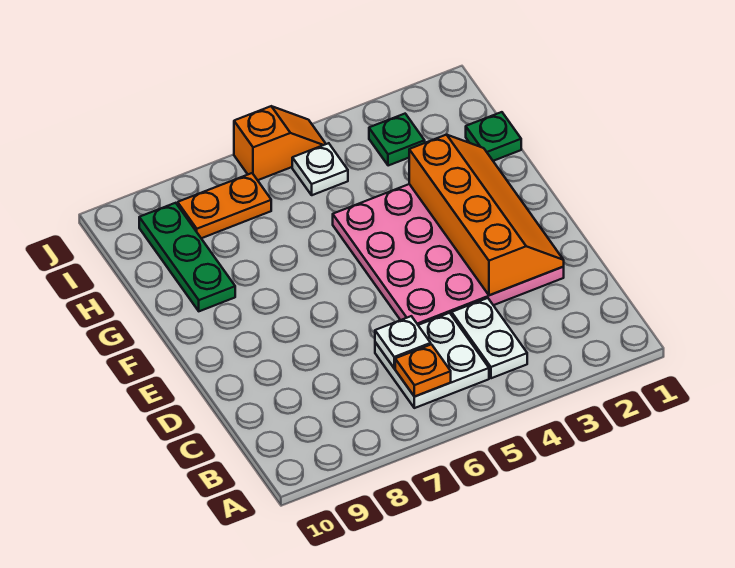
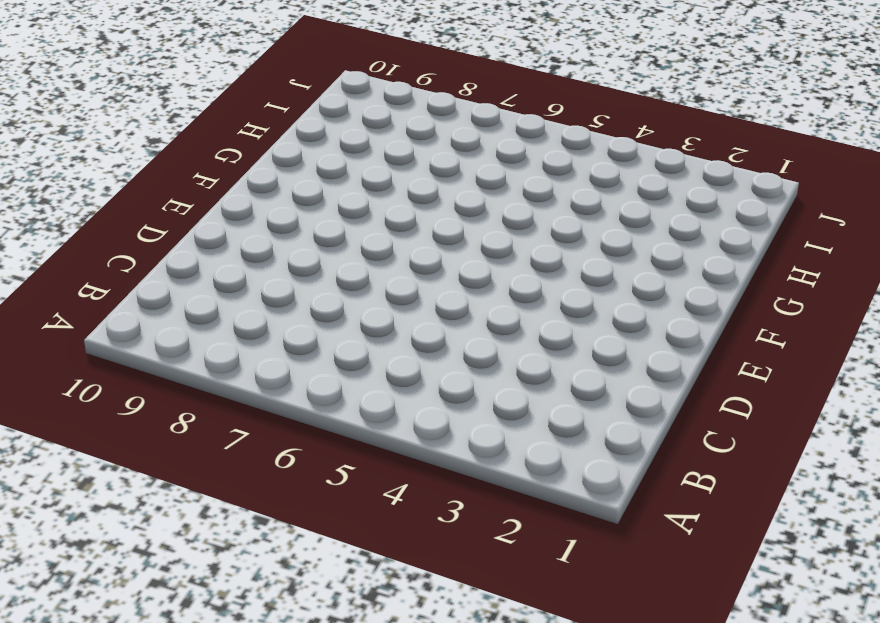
none -> white 1x2 plate [452,298,527,378]
none -> white 2x2 plate [375,313,489,408]
none -> pink 4x4 plate [333,184,564,325]

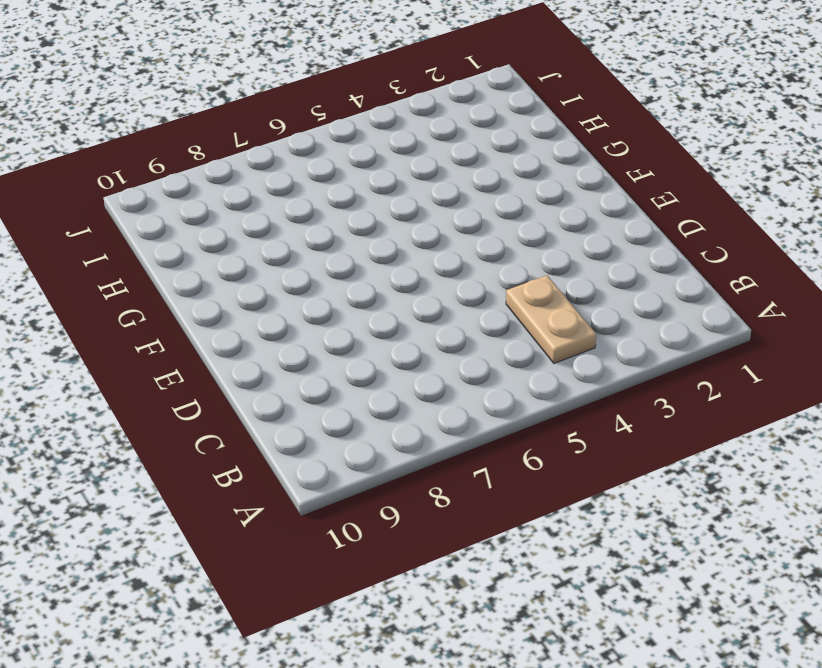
tan 1x2 plate [506,275,596,363] -> white 1x2 plate [452,298,527,378]
none -> white 2x2 plate [375,313,489,408]
none -> pink 4x4 plate [333,184,564,325]
none -> green 1x3 plate [139,203,235,311]

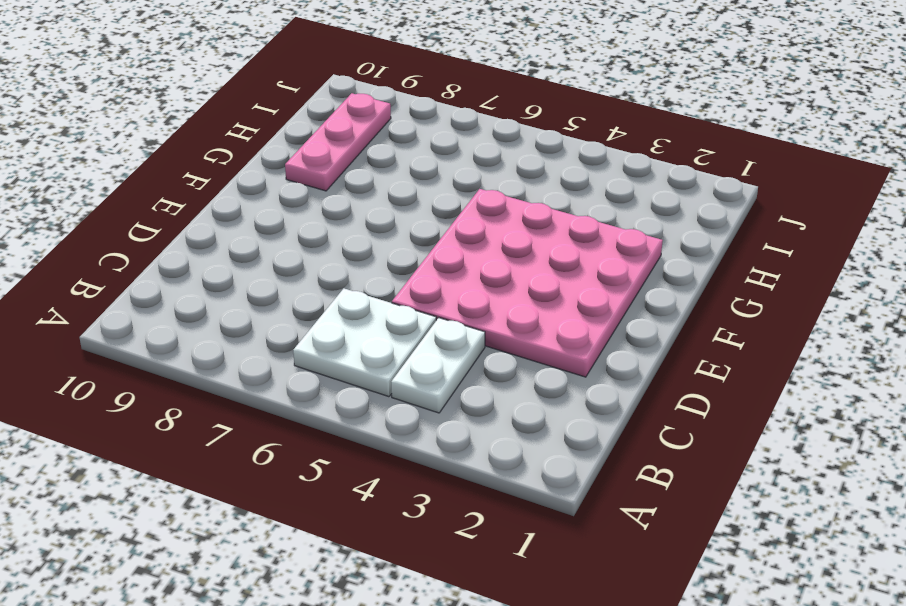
pink 1x3 plate [285,93,391,191] -> green 1x3 plate [139,203,235,311]
none -> green 1x1 plate [466,112,521,161]
none -> green 1x1 plate [369,114,425,166]
none -> white 1x1 plate [292,143,348,195]

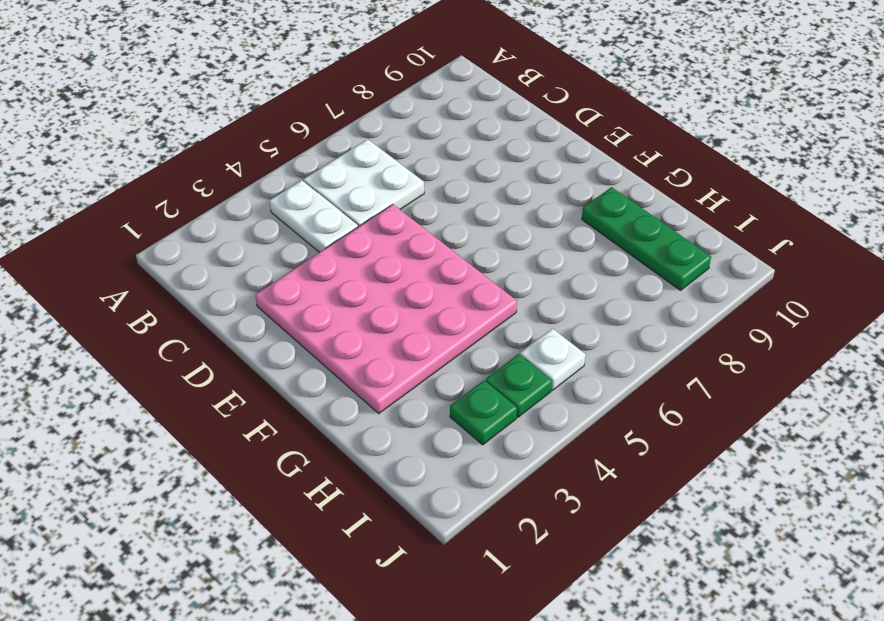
green 1x1 plate [486,354,552,417] -> green 1x1 plate moved to [466,112,521,161]
none -> orange 1x2 plate [178,173,271,238]
none -> orange 1x2 slope [234,106,326,180]
none -> orange 1x1 plate [395,344,451,397]

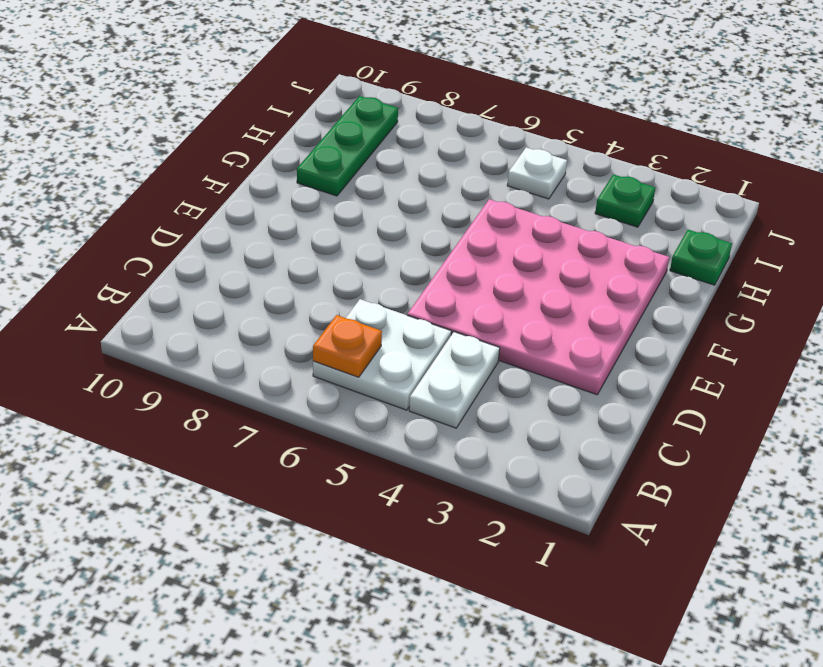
none -> orange 1x2 plate [178,173,271,238]
none -> orange 1x2 slope [234,106,326,180]
none -> white 1x1 plate [375,316,431,368]

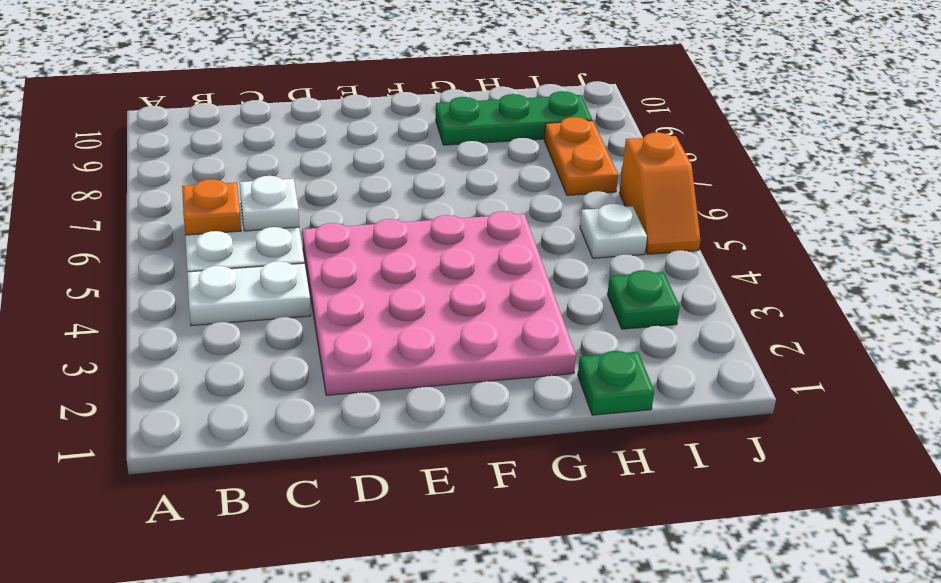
none -> orange 2x4 slope [409,135,564,295]

